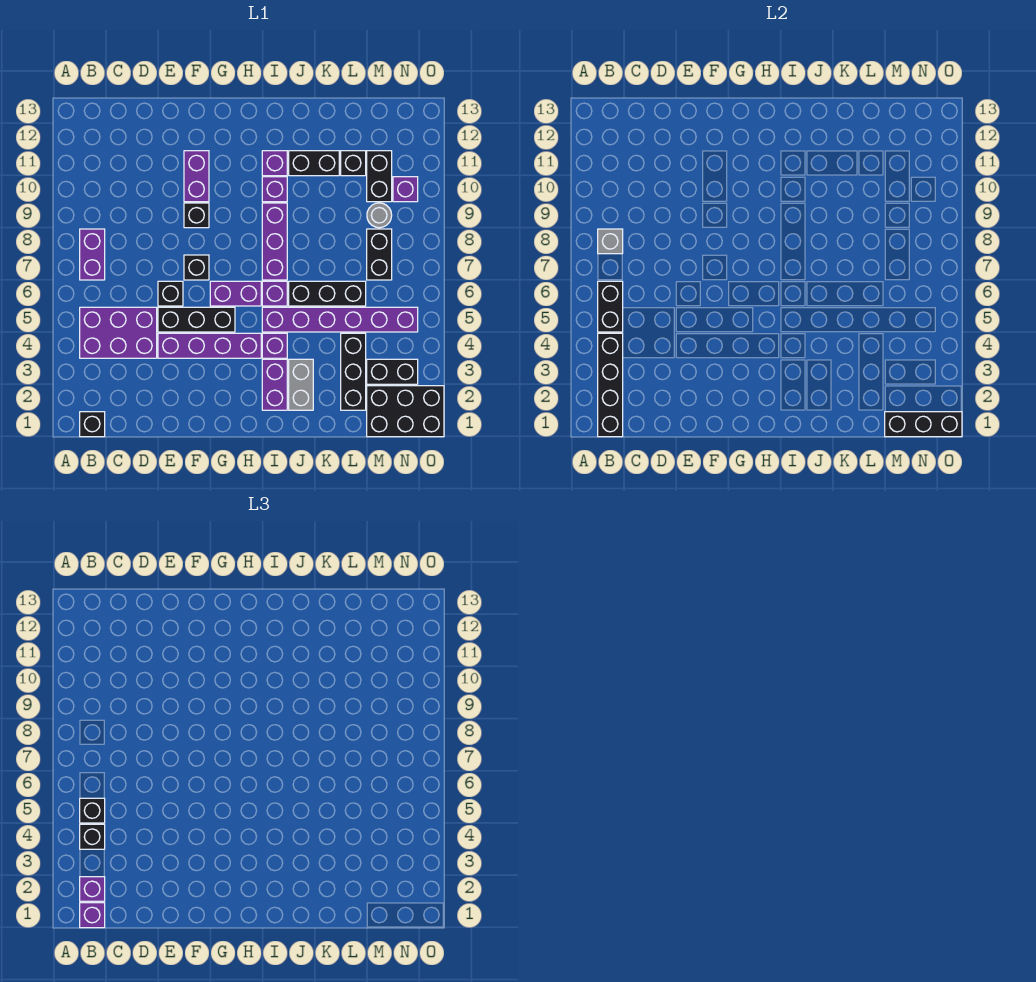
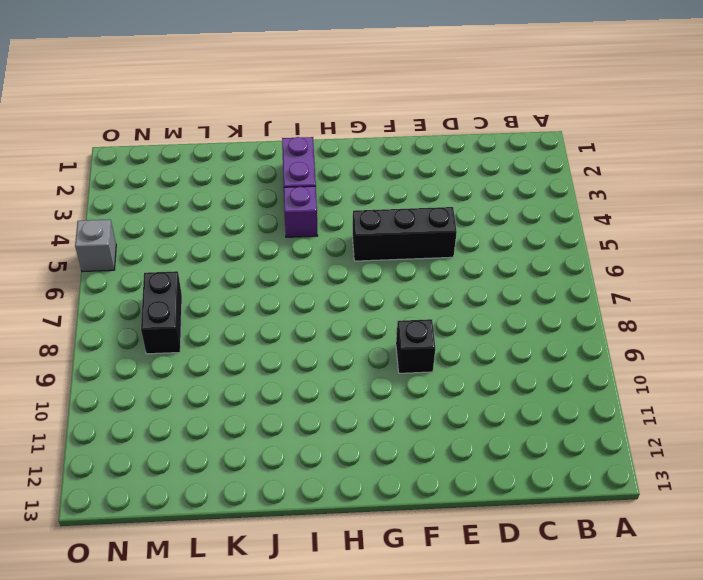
grey 1x1 brick [75,219,116,272] -> grey 1x1 brick moved to [598,229,623,254]
none -> black 1x1 brick [80,412,105,437]
none -> purple 2x3 brick [80,307,157,358]
none -> purple 1x2 brick [80,229,105,280]
none -> purple 1x4 brick [158,333,261,358]

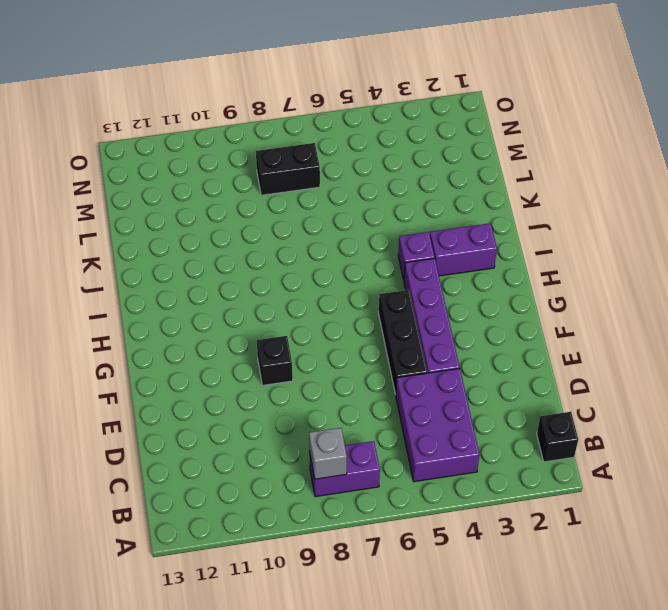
none -> black 1x1 brick [158,281,183,306]
none -> black 1x1 brick [184,255,209,280]
none -> purple 1x2 brick [184,151,209,202]
none -> purple 1x2 brick [210,281,261,306]

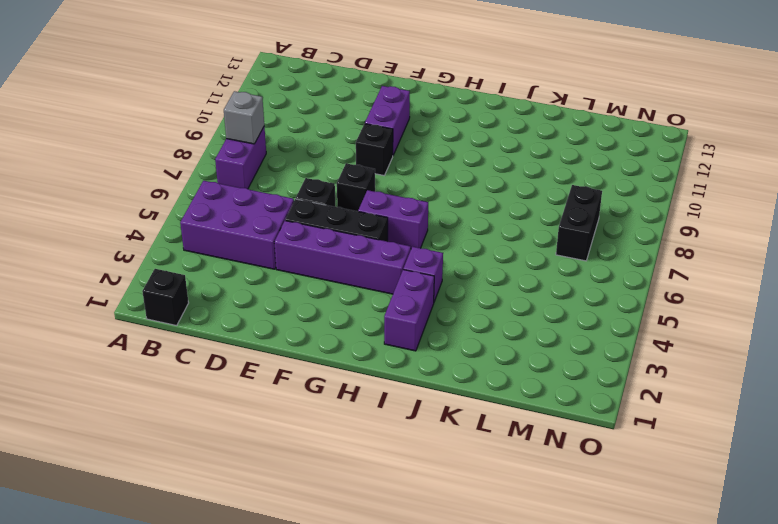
none -> purple 1x6 brick [262,307,418,332]
none -> purple 1x1 brick [262,281,287,306]
none -> purple 1x3 brick [262,203,287,280]
none -> purple 1x1 brick [262,177,287,202]

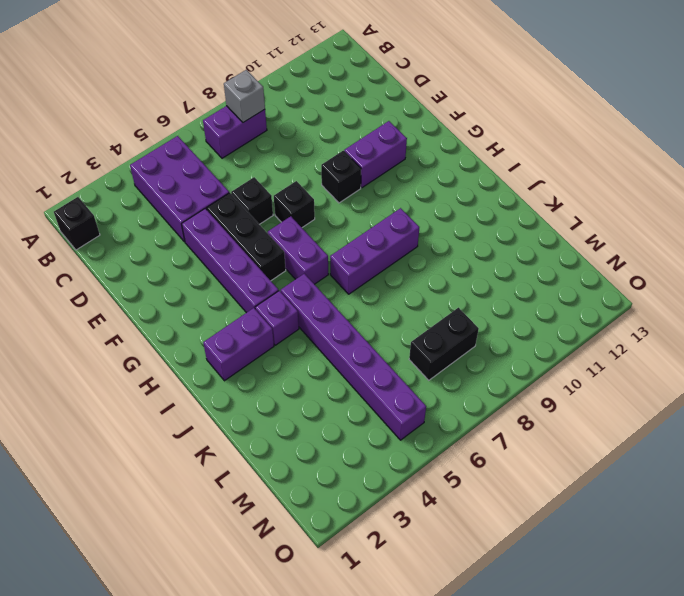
none -> purple 1x1 brick [262,281,287,306]
none -> purple 1x1 brick [262,177,287,202]
none -> purple 1x1 brick [262,151,287,176]
none -> grey 1x2 brick [289,359,313,410]

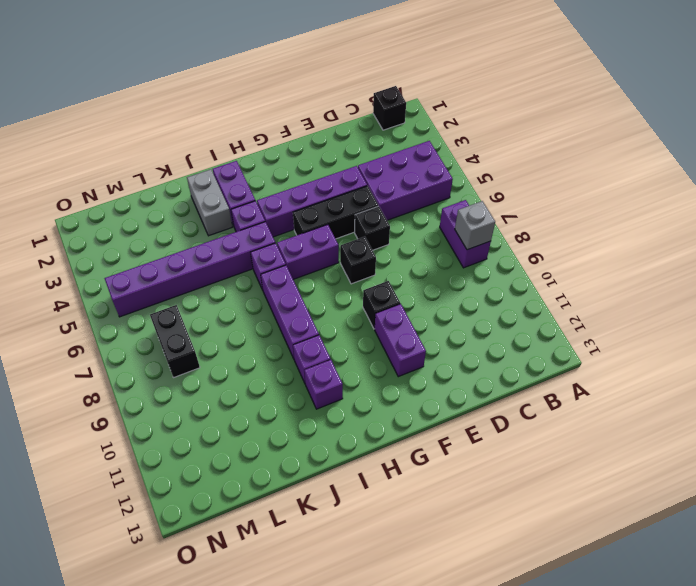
none -> black 1x3 brick [289,281,366,306]
none -> black 1x2 brick [289,151,339,176]
none -> black 1x3 brick [341,333,366,410]
none -> black 1x1 brick [341,151,366,176]

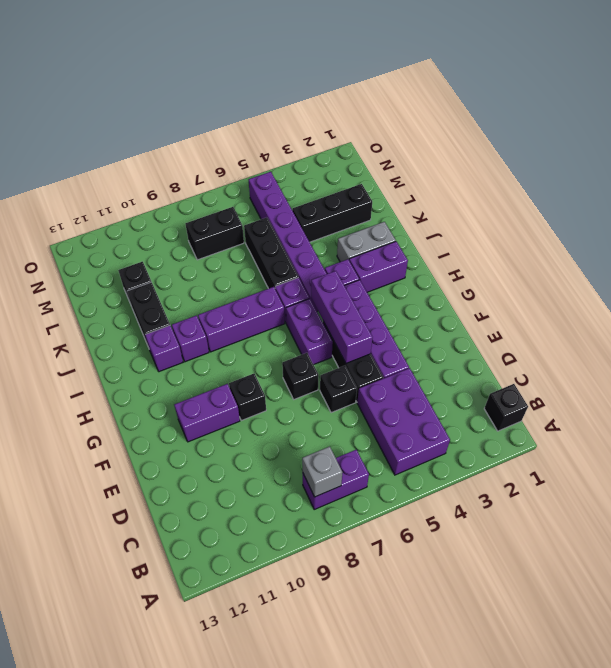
purple 1x3 brick [311,271,373,363] -> none
none -> black 2x3 brick [367,386,444,437]
none -> black 1x2 brick [367,359,418,384]
none -> grey 1x1 round brick [367,203,392,228]
none -> black 1x2 brick [367,151,392,202]

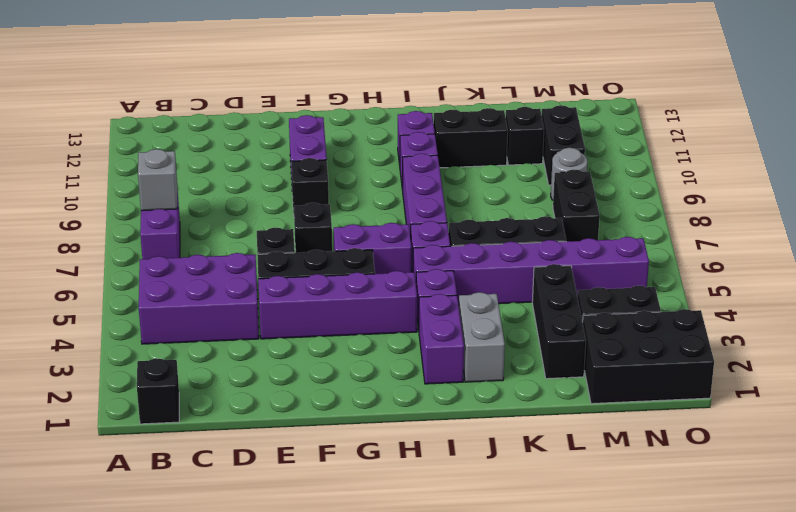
none -> purple 1x1 brick [393,177,418,202]
none -> black 1x4 brick [598,333,623,437]
none -> black 1x2 brick [598,281,623,332]
none -> black 1x3 brick [885,412,962,437]

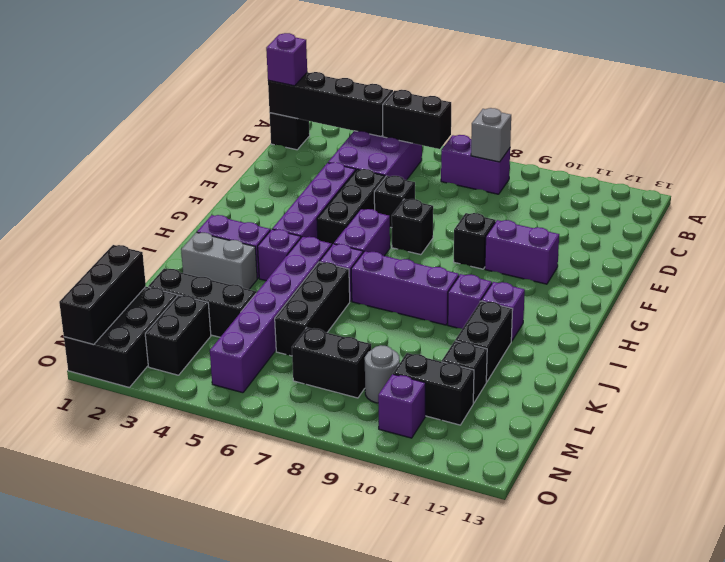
none -> purple 1x1 brick [80,877,105,901]
none -> black 1x1 brick [80,824,105,849]
none -> black 1x1 brick [80,798,105,823]

